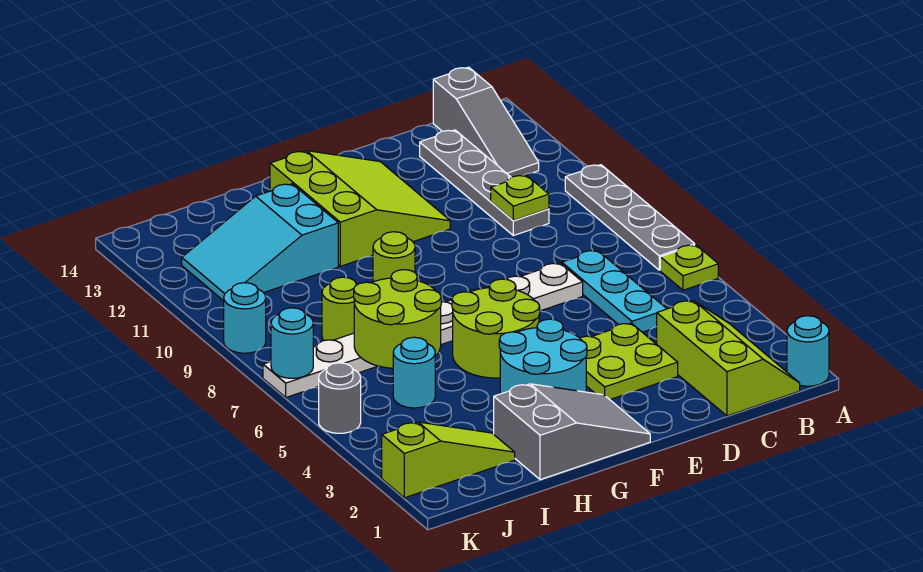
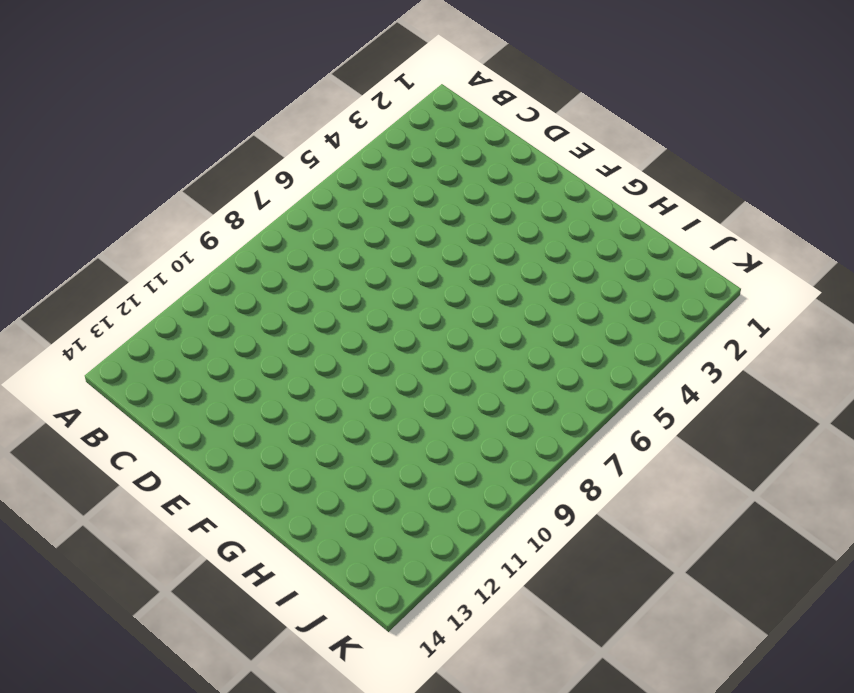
none -> cyan 1x1 round brick [787,316,829,386]
none -> lime 1x1 plate [660,245,718,290]
none -> grey 1x4 plate [565,165,695,270]

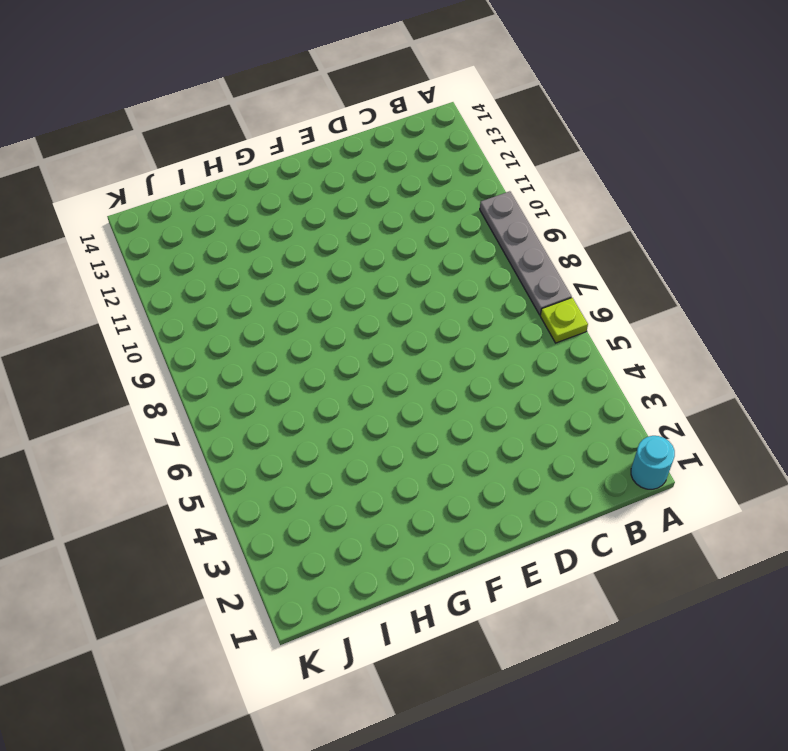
none -> lime 2x3 slope [657,300,800,416]
none -> grey 1x3 slope [433,67,539,177]
none -> cyan 1x3 plate [562,250,667,332]

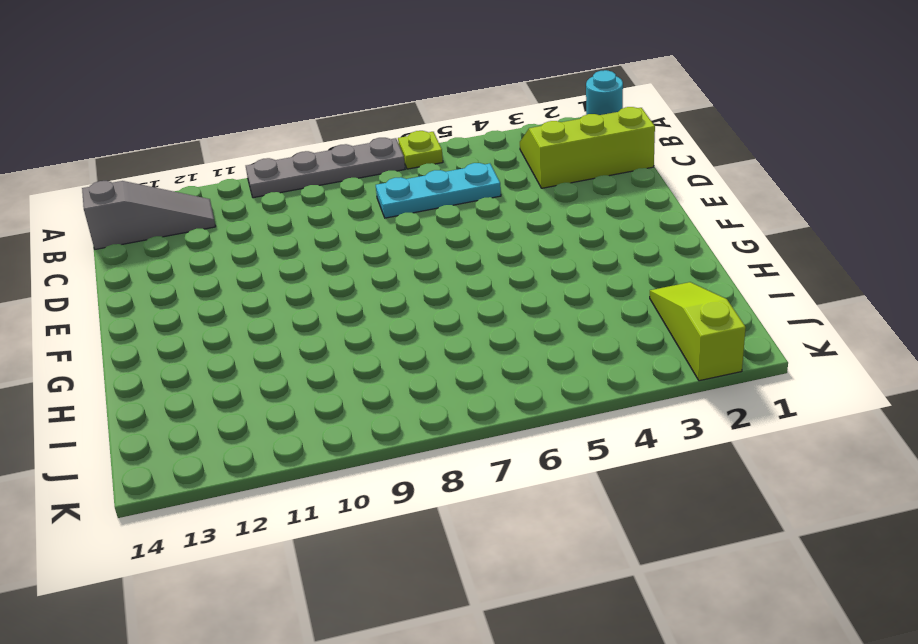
none -> grey 1x4 plate [420,130,549,236]
none -> lime 2x2 plate [580,323,678,399]
none -> white 1x8 plate [263,263,583,397]

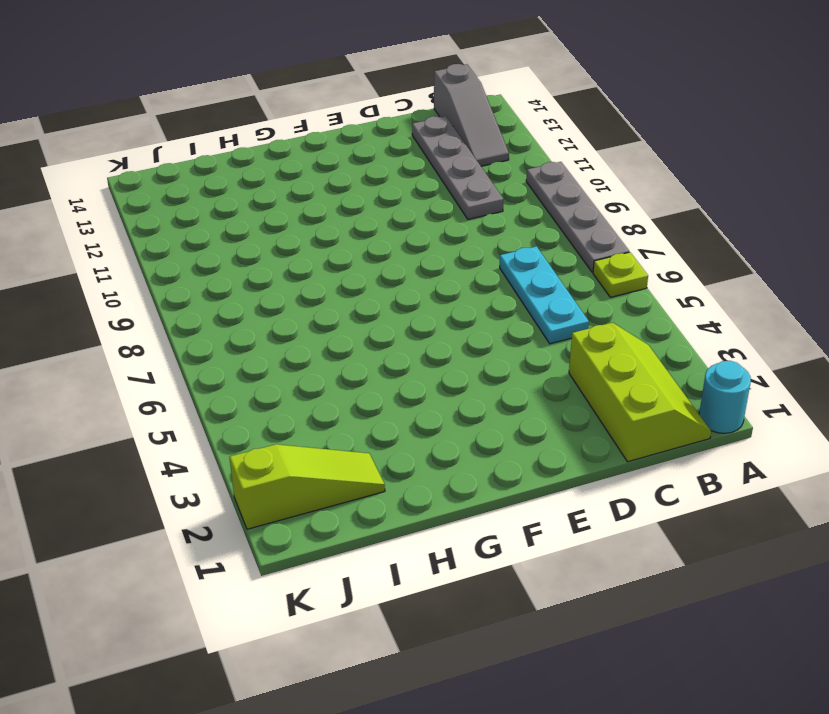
none -> lime 2x2 plate [580,323,678,399]
none -> white 1x8 plate [263,263,583,397]
none -> lime 3x3 slope [270,151,450,266]

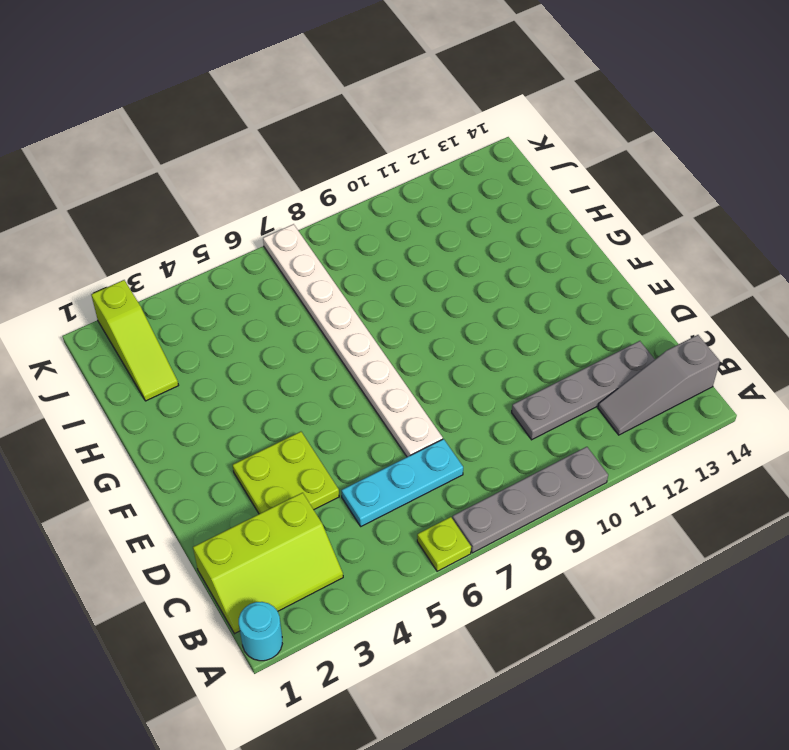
none -> lime 3x3 slope [270,151,450,266]
none -> grey 2x3 slope [494,384,650,480]
none -> cyan 2x2 round brick [499,319,587,394]

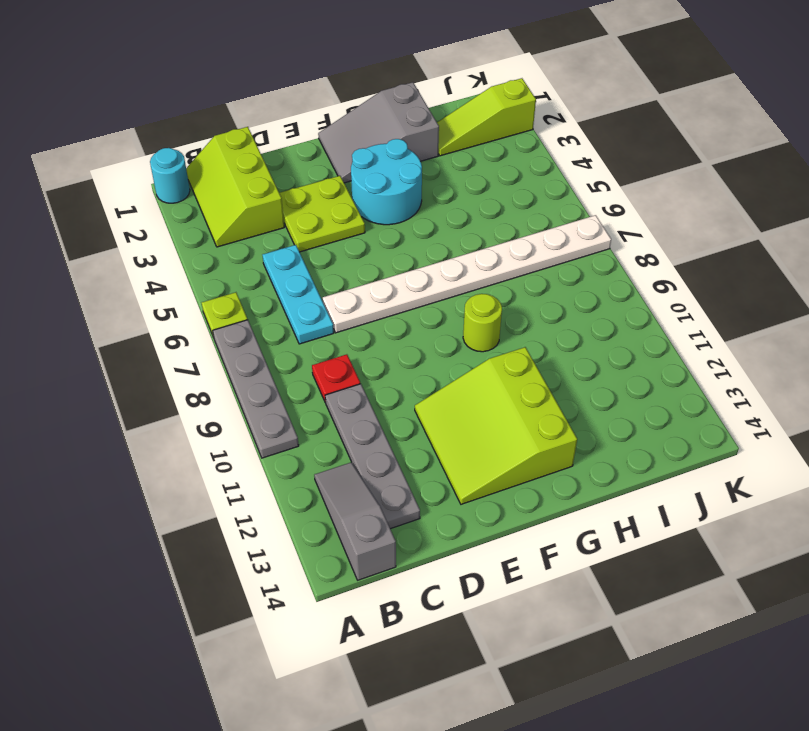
red 1x1 plate [312,354,360,403] -> none
none -> lime 2x2 round brick [452,279,540,378]
none -> cyan 2x3 slope [182,184,338,301]
none -> cyan 1x1 round brick [393,337,435,408]

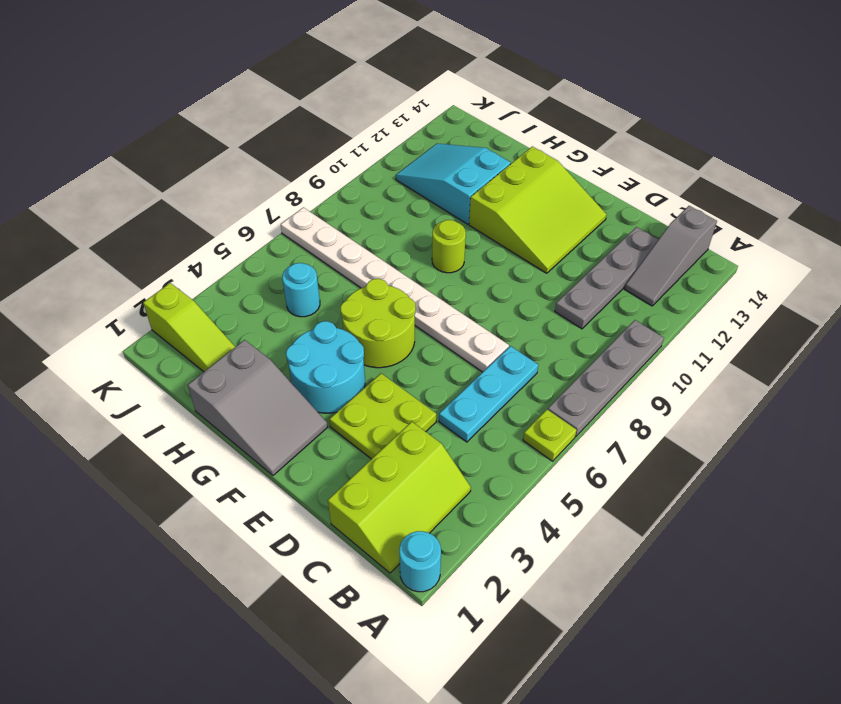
none -> lime 1x1 round brick [322,277,358,341]
none -> grey 1x1 round brick [319,363,361,433]
none -> cyan 1x1 round brick [224,283,266,353]

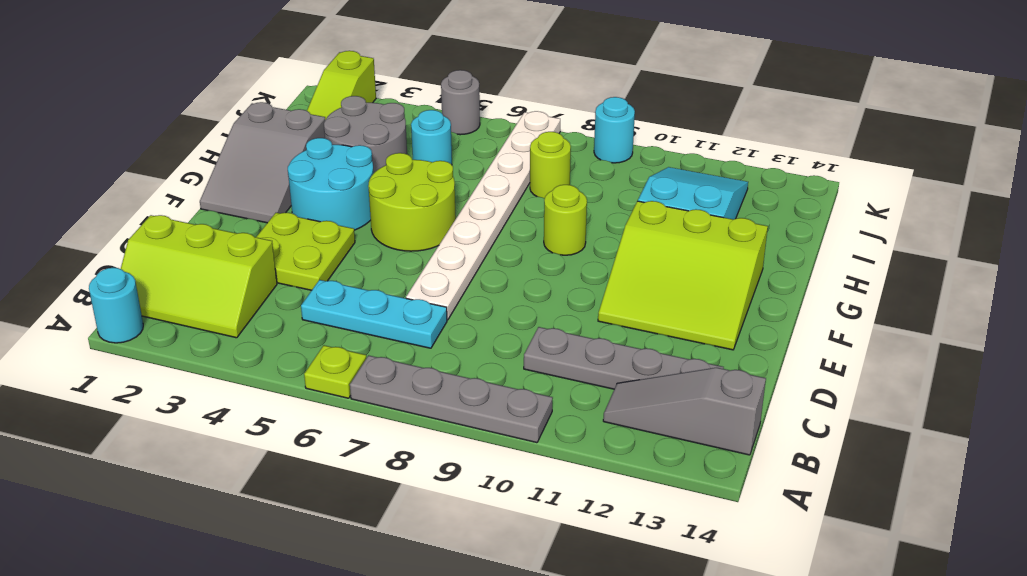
grey 2x2 round brick [324,96,407,173] -> none
none -> lime 1x1 plate [491,175,549,221]
none -> lime 2x2 round brick [354,270,441,368]
none -> cyan 1x1 round brick [271,308,313,378]

